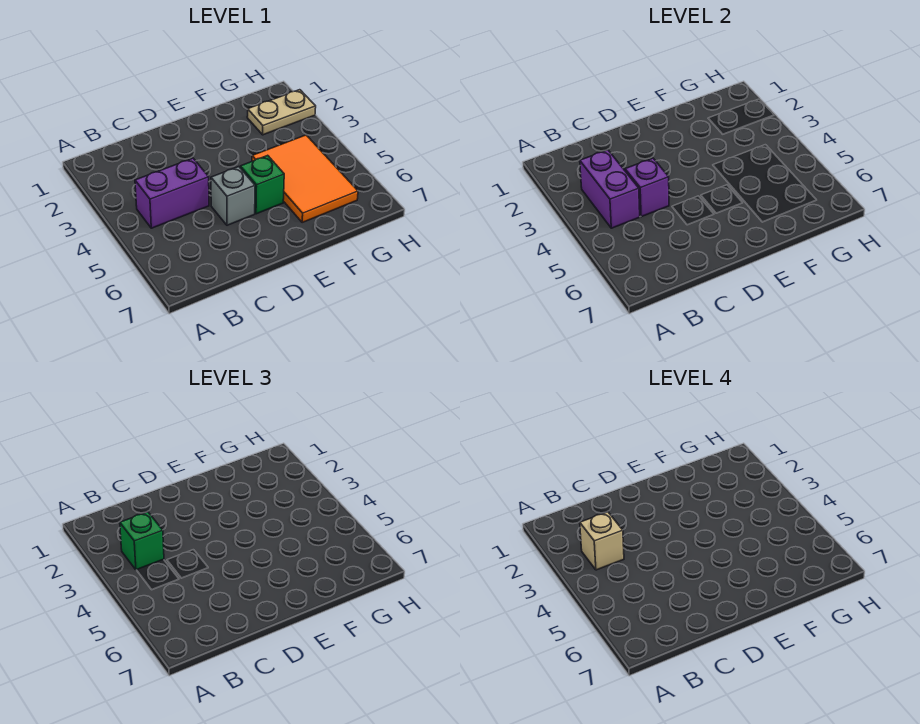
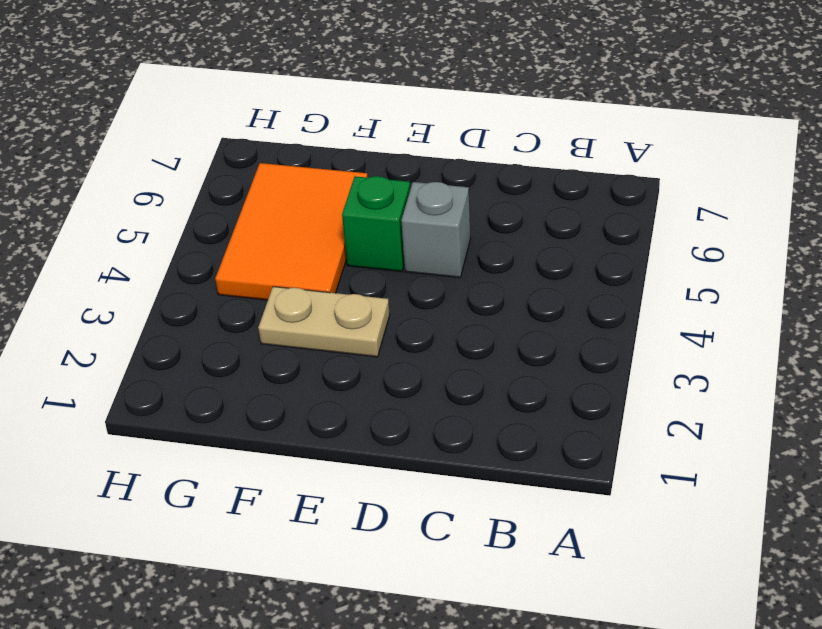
tan 1x2 plate [258,287,390,357] -> tan 1x2 plate moved to [247,90,316,135]
none -> purple 1x2 brick [135,158,209,228]
none -> purple 1x2 brick [580,150,640,228]

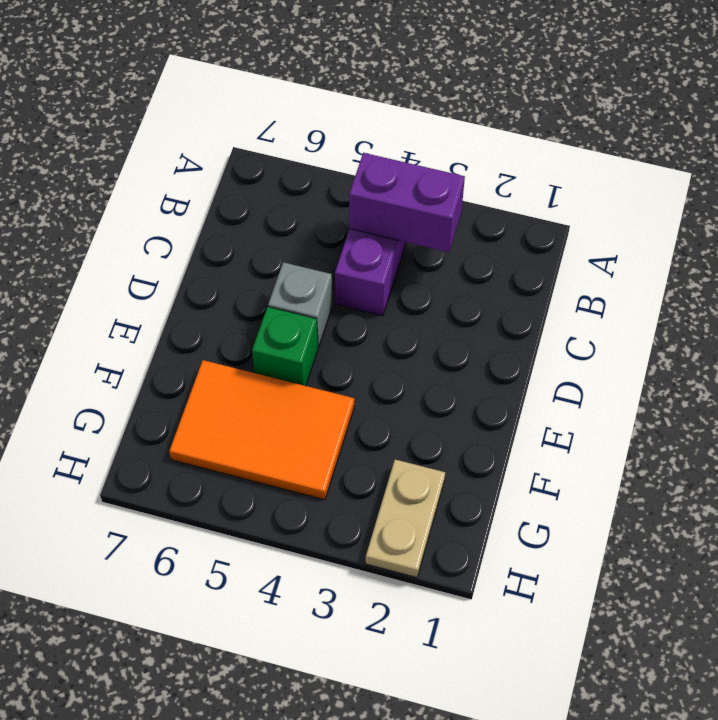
none -> purple 1x1 brick [625,158,669,217]
none -> green 1x1 brick [120,512,164,570]

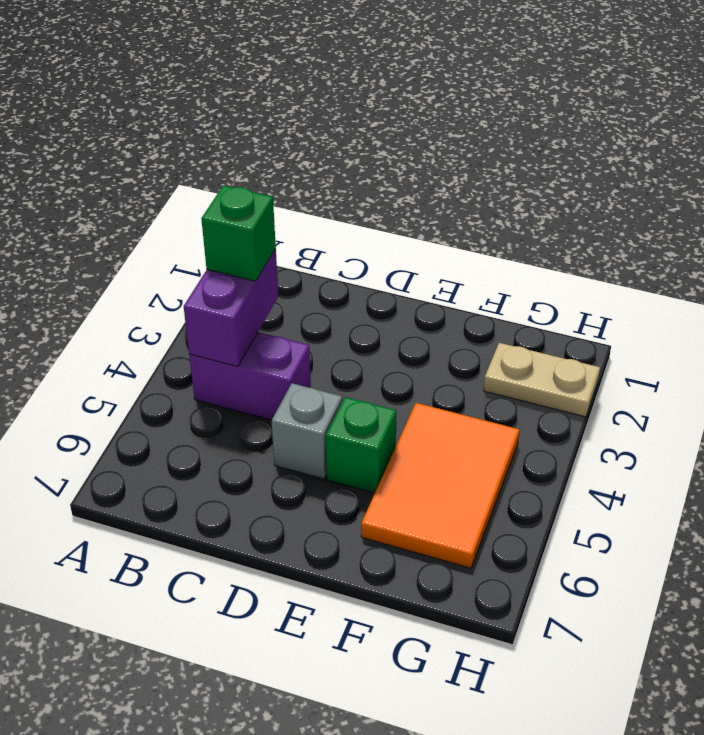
none -> purple 1x1 brick [625,158,669,217]
none -> tan 1x1 brick [580,512,624,570]

